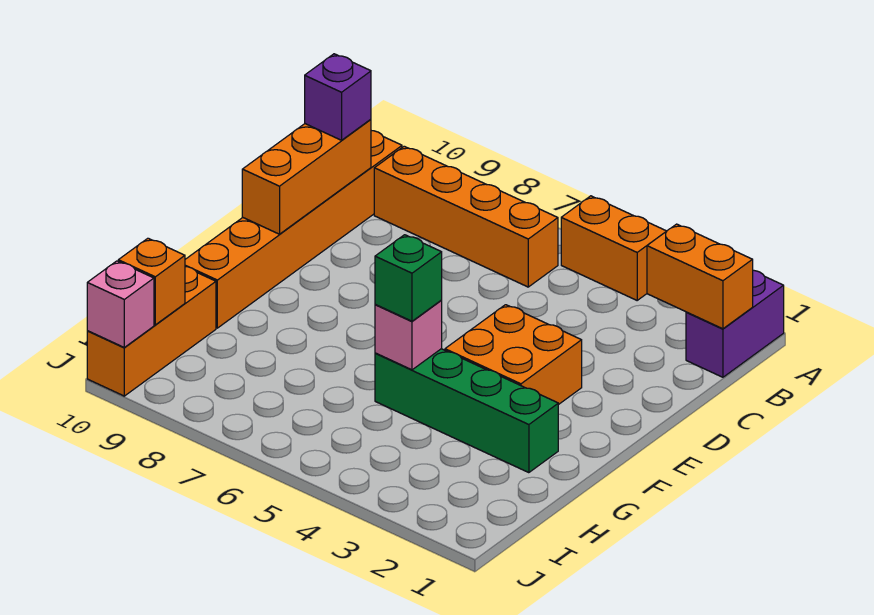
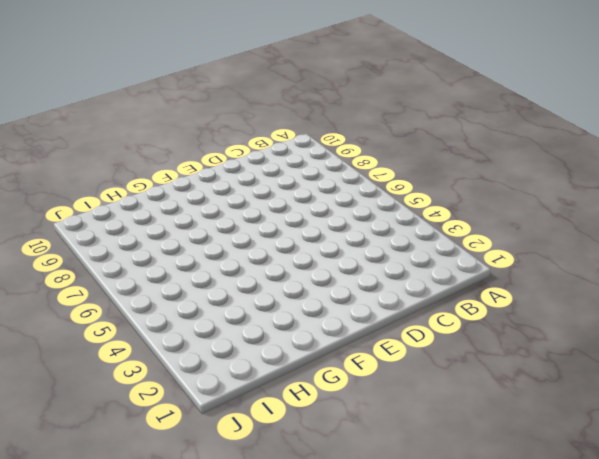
none -> purple 1x2 brick [686,270,784,377]
none -> orange 1x2 brick [561,196,666,300]
none -> orange 1x4 brick [374,146,558,287]

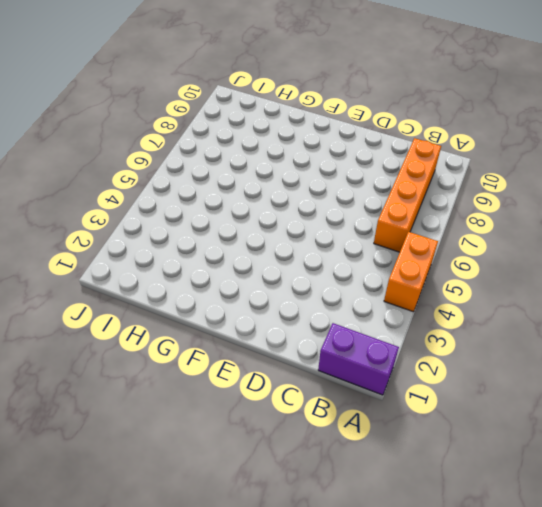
none -> orange 1x6 brick [185,131,402,328]
none -> orange 2x2 brick [445,305,582,405]
none -> green 1x4 brick [375,349,558,473]

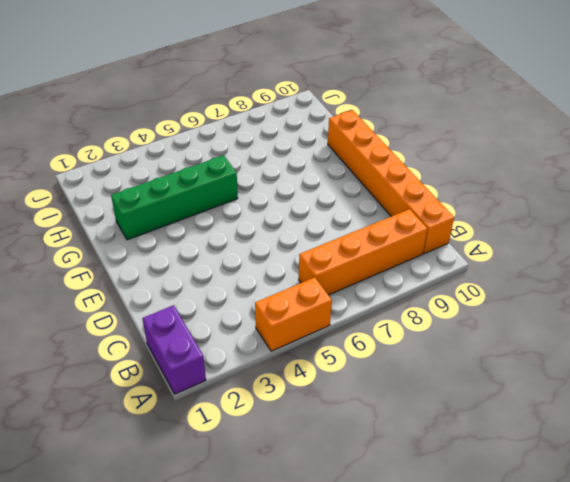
none -> orange 2x2 brick [445,305,582,405]
none -> orange 1x3 brick [87,266,216,396]
none -> orange 1x2 brick [647,224,753,329]

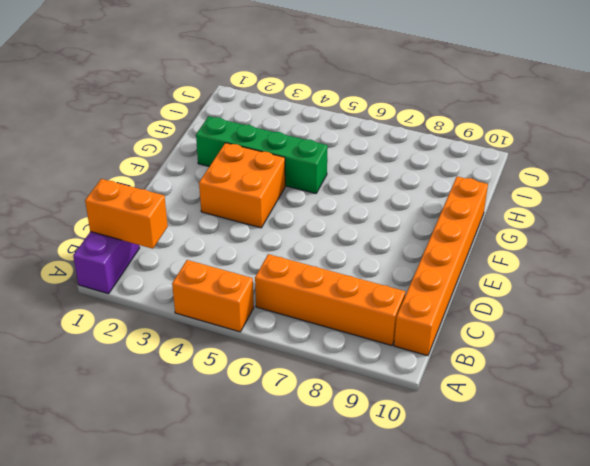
none -> orange 1x3 brick [87,266,216,396]
none -> orange 1x3 brick [242,119,371,234]
none -> pink 1x1 brick [375,301,442,370]

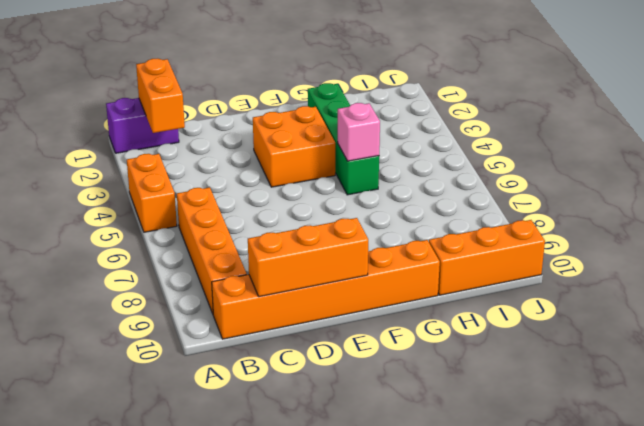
none -> orange 1x1 brick [118,238,185,325]
none -> pink 1x1 brick [87,261,154,347]
none -> purple 1x1 brick [305,54,371,140]

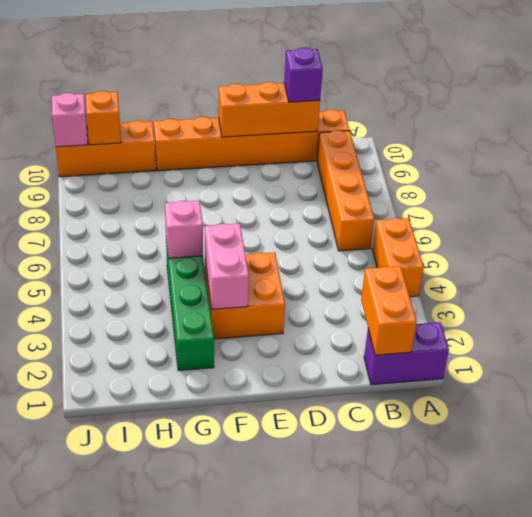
pink 1x2 brick [205,224,249,309] -> none
none -> green 1x1 brick [375,235,442,321]

